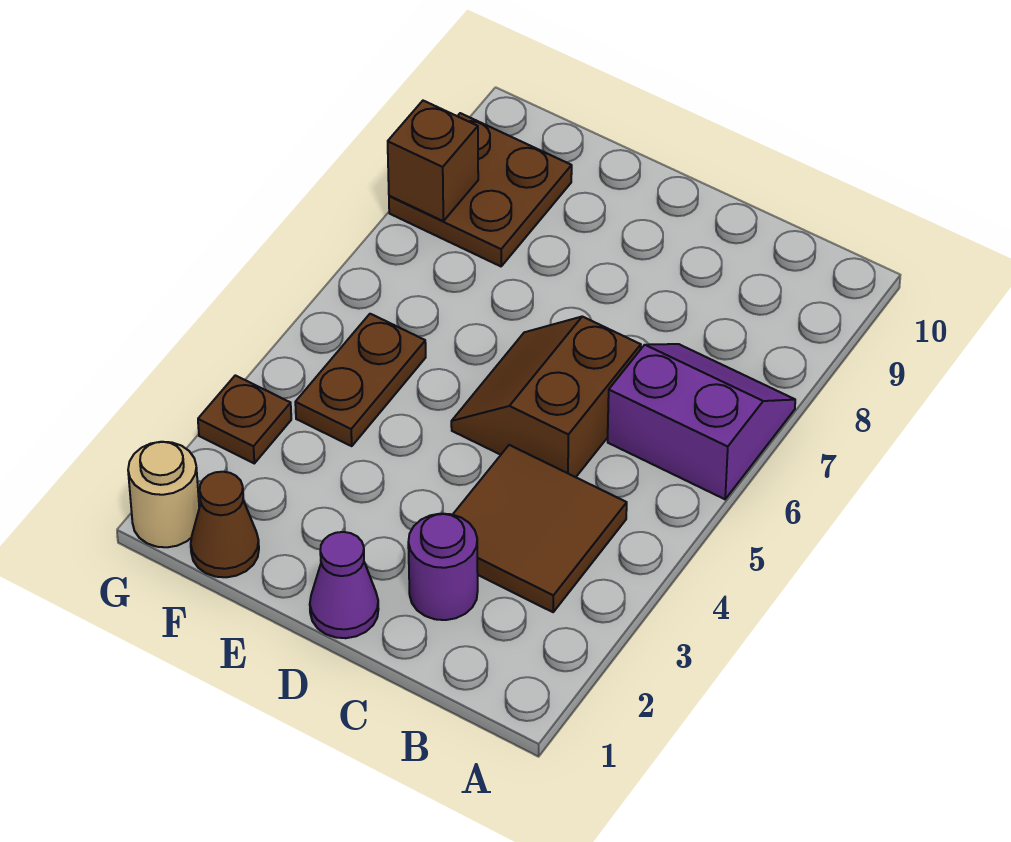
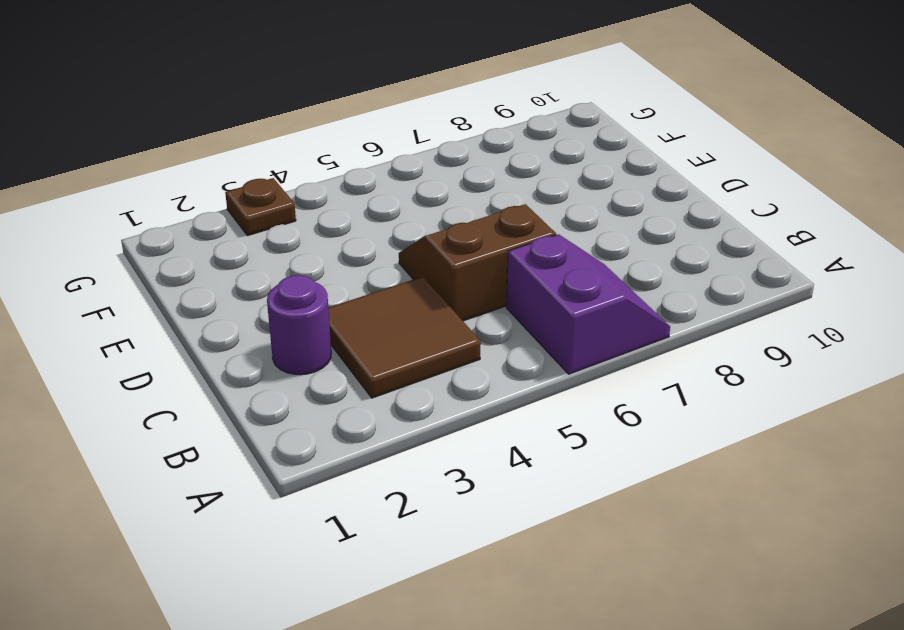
none -> purple 1x1 cone [310,532,378,638]
none -> brown 1x1 cone [191,472,259,577]

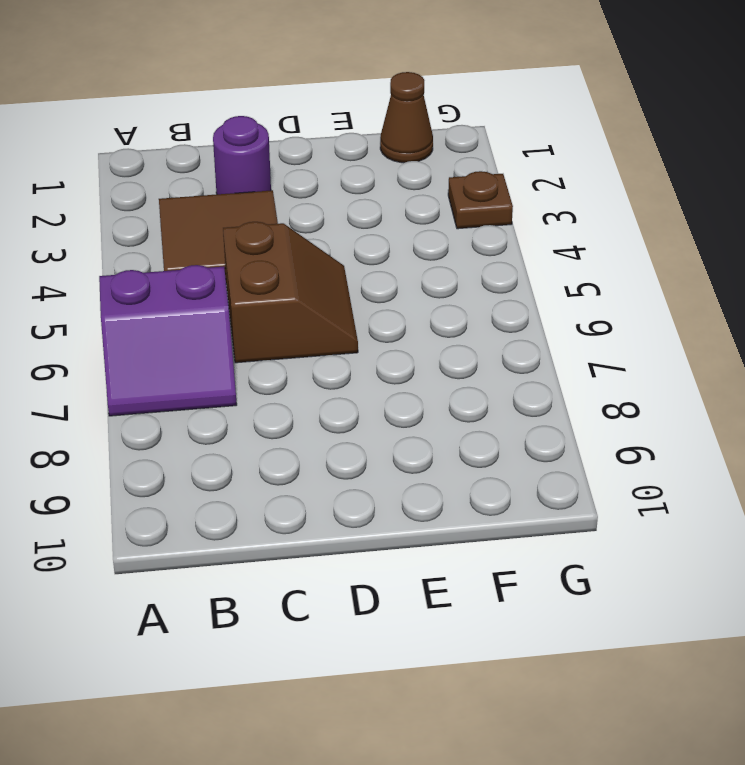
none -> purple 1x1 cone [310,532,378,638]
none -> brown 1x2 plate [295,314,426,446]

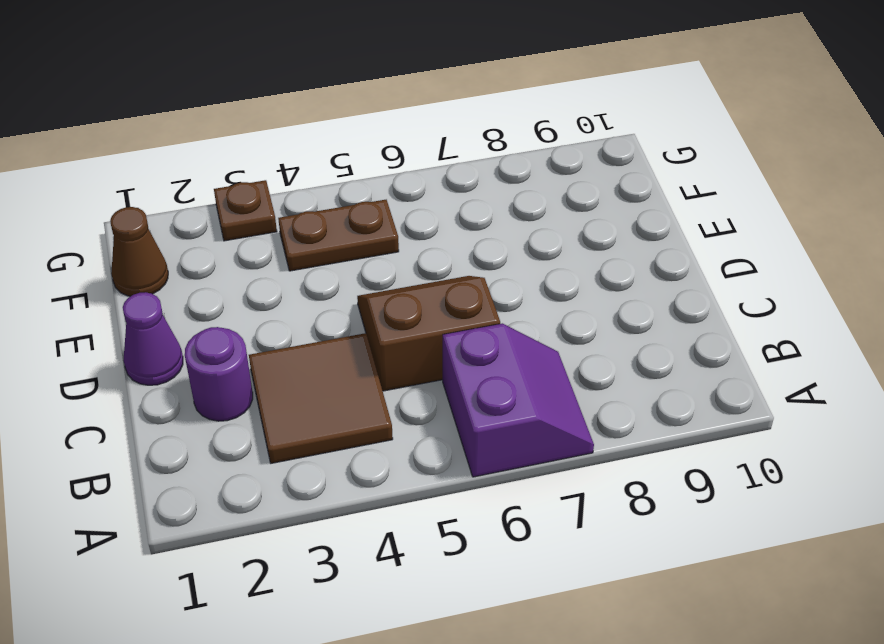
none -> brown 2x2 plate [389,113,572,266]
none -> tan 1x1 round brick [128,442,199,547]

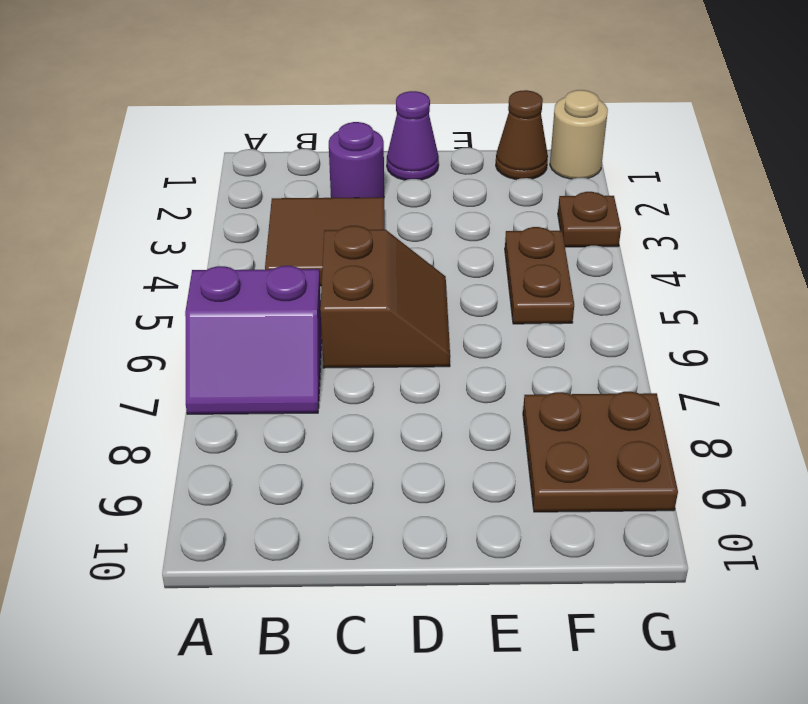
none -> brown 1x1 brick [388,101,478,221]

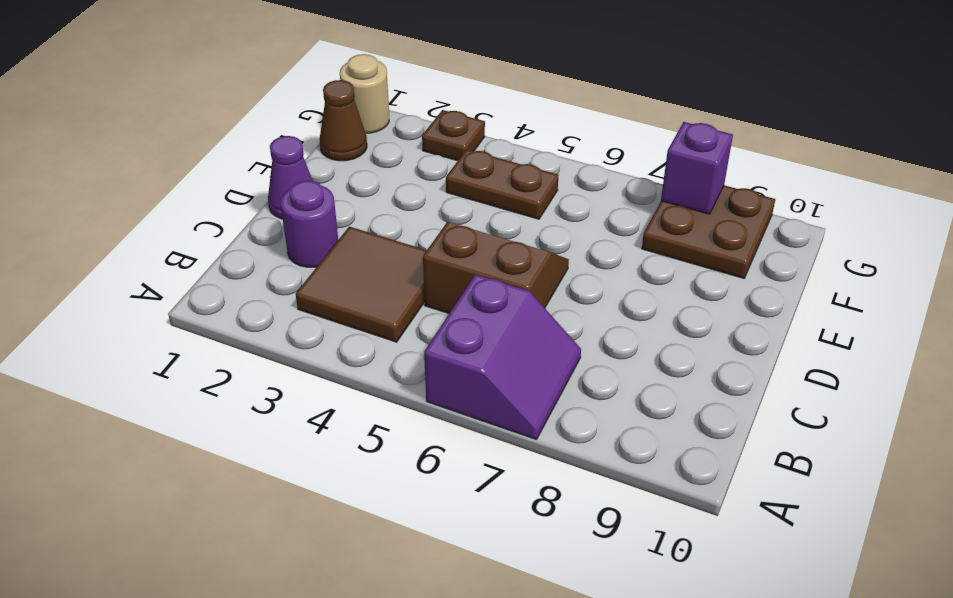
purple 1x1 brick [661,122,733,214] -> brown 1x1 brick [388,101,478,221]

